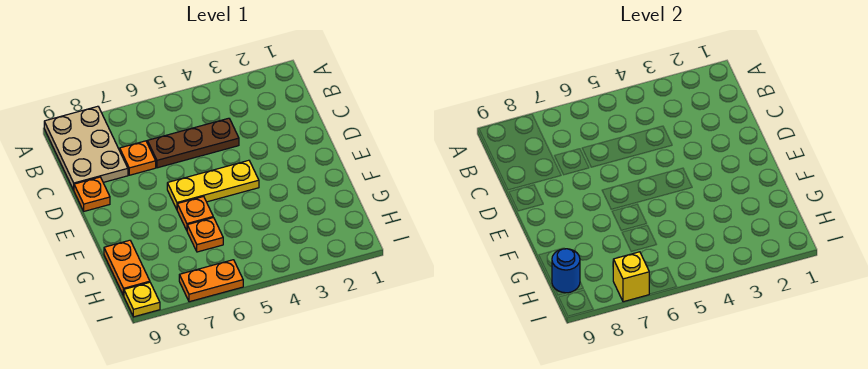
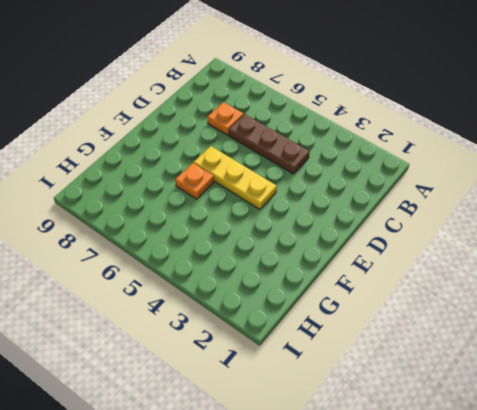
none -> tan 2x3 plate [44,106,128,190]
none -> orange 1x1 plate [74,177,110,211]
none -> orange 1x1 plate [187,218,223,252]

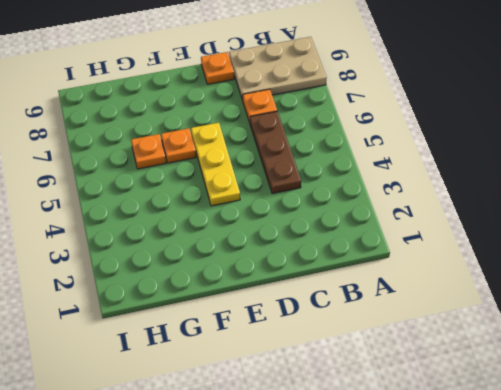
none -> orange 1x2 plate [104,240,150,296]
none -> orange 1x2 plate [179,260,243,302]
none -> yellow 1x1 plate [124,282,160,317]

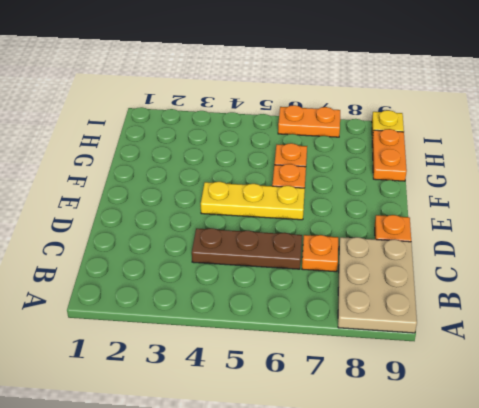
none -> blue 1x1 round brick [552,249,580,293]
none -> yellow 1x1 brick [613,252,649,302]

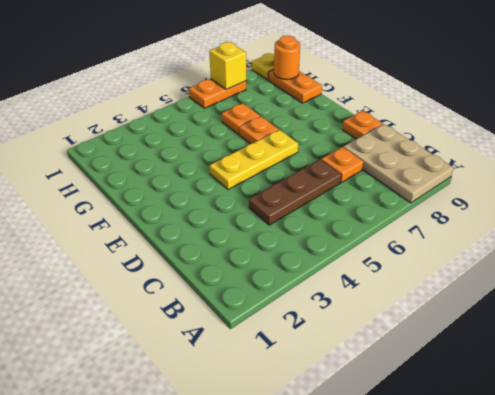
orange 1x1 round brick [274,36,300,80] -> blue 1x1 round brick [552,249,580,293]

